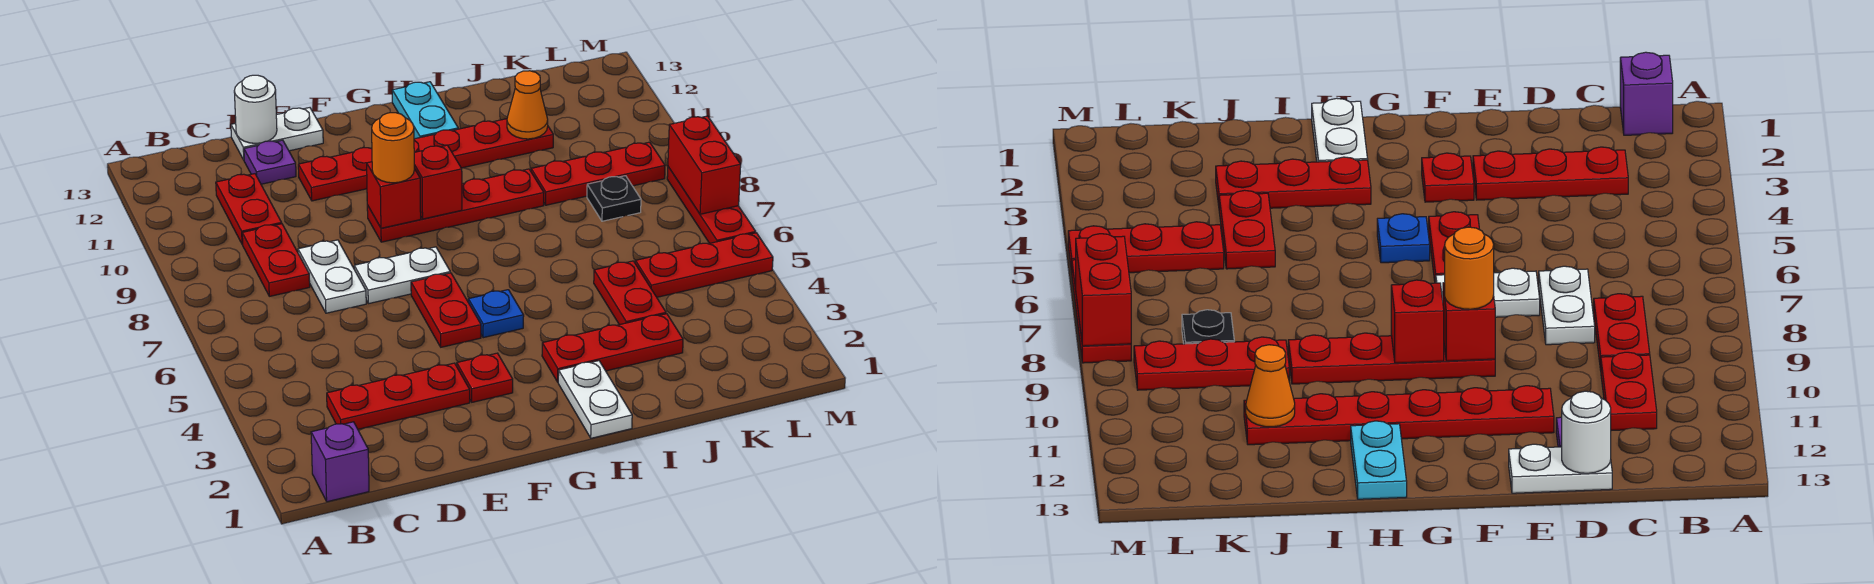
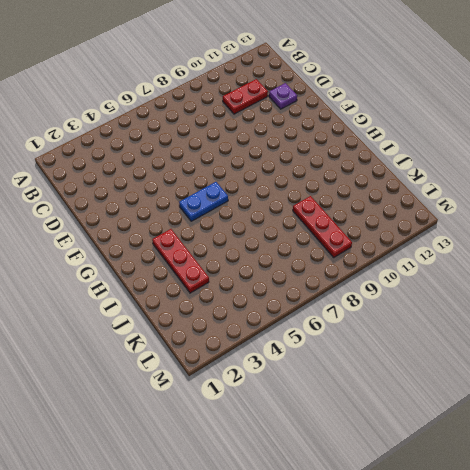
blue 1x2 plate [179,182,228,221] -> blue 1x1 plate [468,290,524,338]
none -> purple 1x1 brick [311,422,369,502]
none -> red 1x3 plate [327,363,470,429]
none -> red 1x2 plate [242,224,310,296]

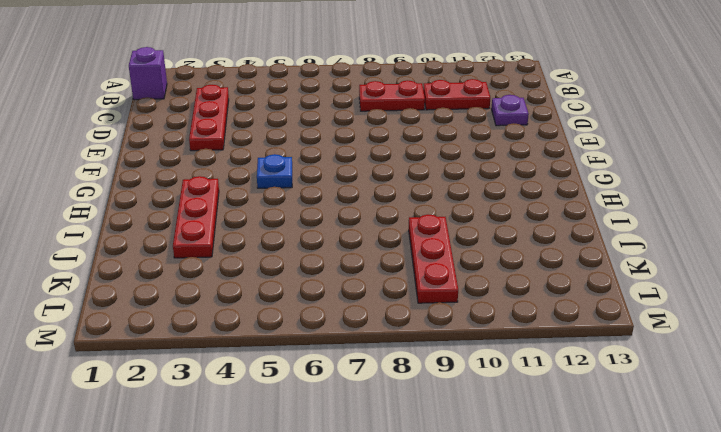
none -> white 1x2 plate [298,240,366,313]
none -> white 1x2 plate [231,108,323,160]
none -> white 1x2 plate [354,247,450,304]

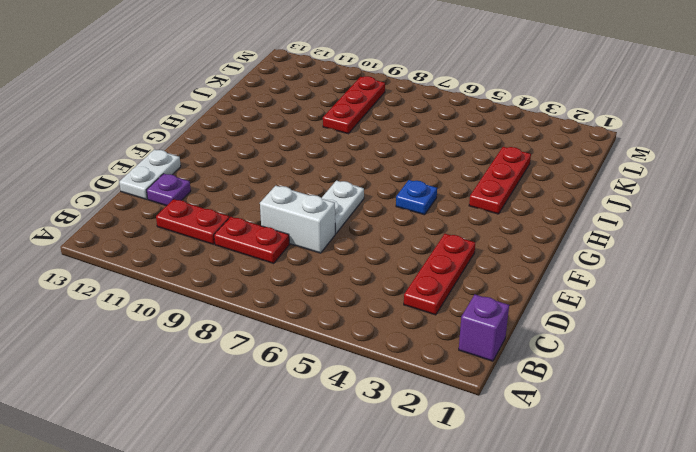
white 1x2 brick [260,186,335,253] -> white 1x2 plate [298,240,366,313]
none -> red 1x6 plate [298,119,553,201]
none -> red 1x1 plate [457,353,513,402]
none -> red 1x2 plate [411,273,481,347]

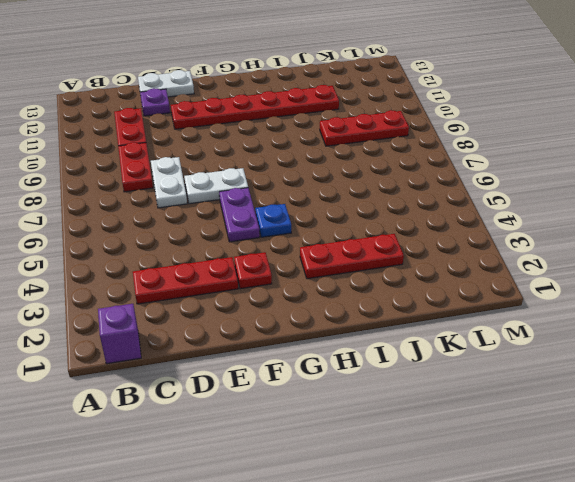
purple 1x2 plate [219,188,260,242] -> red 1x2 plate [411,273,481,347]
none -> red 1x4 plate [367,169,544,242]
none -> white 1x2 plate [558,361,632,438]
none -> cyan 1x2 plate [392,82,458,139]

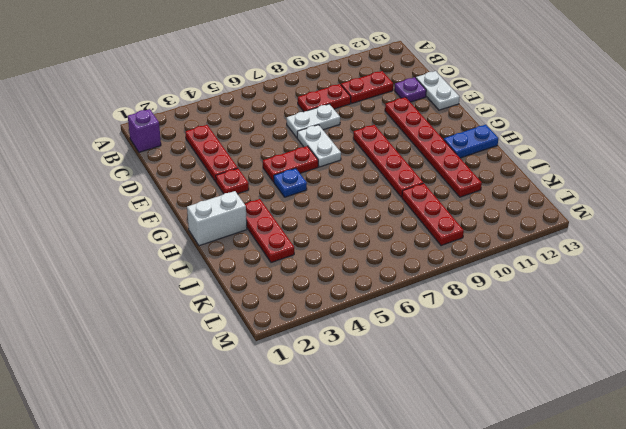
white 1x2 brick [187,191,247,246] -> white 1x2 plate [558,361,632,438]
blue 1x2 plate [444,125,498,158] -> cyan 1x2 plate [392,82,458,139]
none -> red 1x2 plate [594,261,666,325]
none -> red 1x3 plate [635,233,773,297]
none -> black 1x1 plate [587,176,641,221]

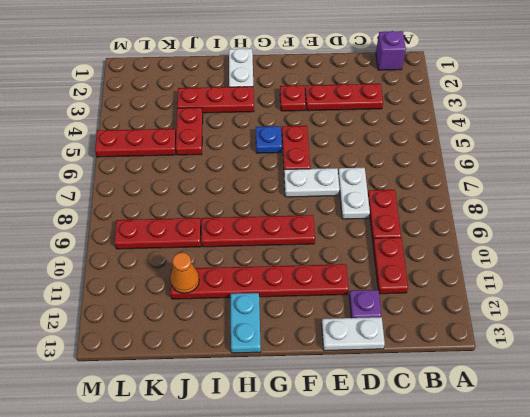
none -> black 1x1 plate [587,176,641,221]
none -> red 1x3 plate [667,167,756,243]
none -> white 1x1 round brick [234,75,277,143]

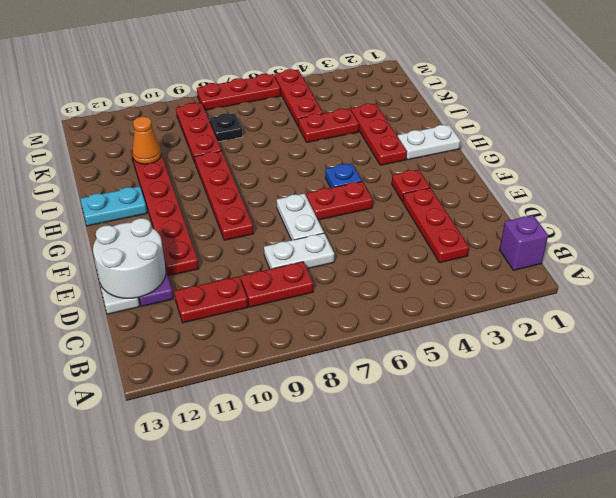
white 2x2 round brick [93,218,166,298] -> white 1x1 round brick [234,75,277,143]
none -> red 1x1 brick [367,162,421,228]
none -> red 1x1 brick [414,145,462,219]
none -> red 1x2 brick [668,116,741,214]

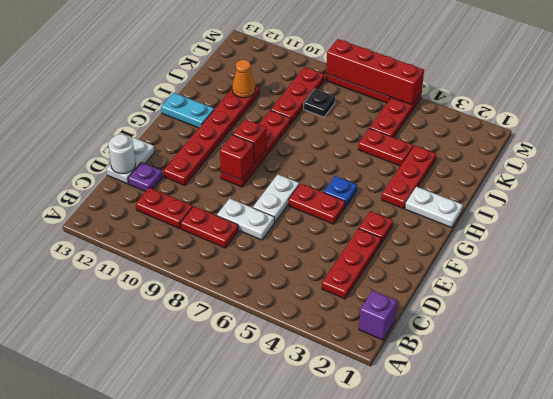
red 1x4 brick [326,39,424,105] -> red 1x2 brick [668,116,741,214]
none -> orange 1x1 round brick [372,113,414,183]

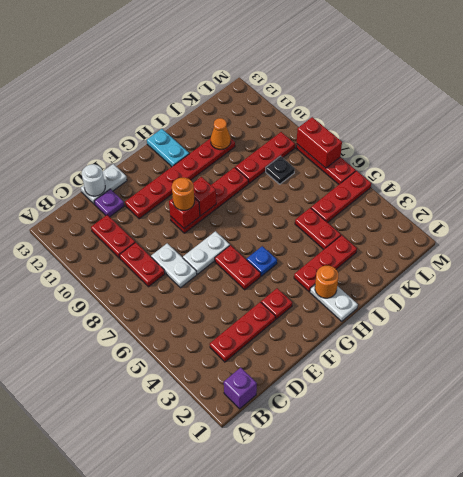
orange 1x1 round brick [315,266,338,298] -> none

